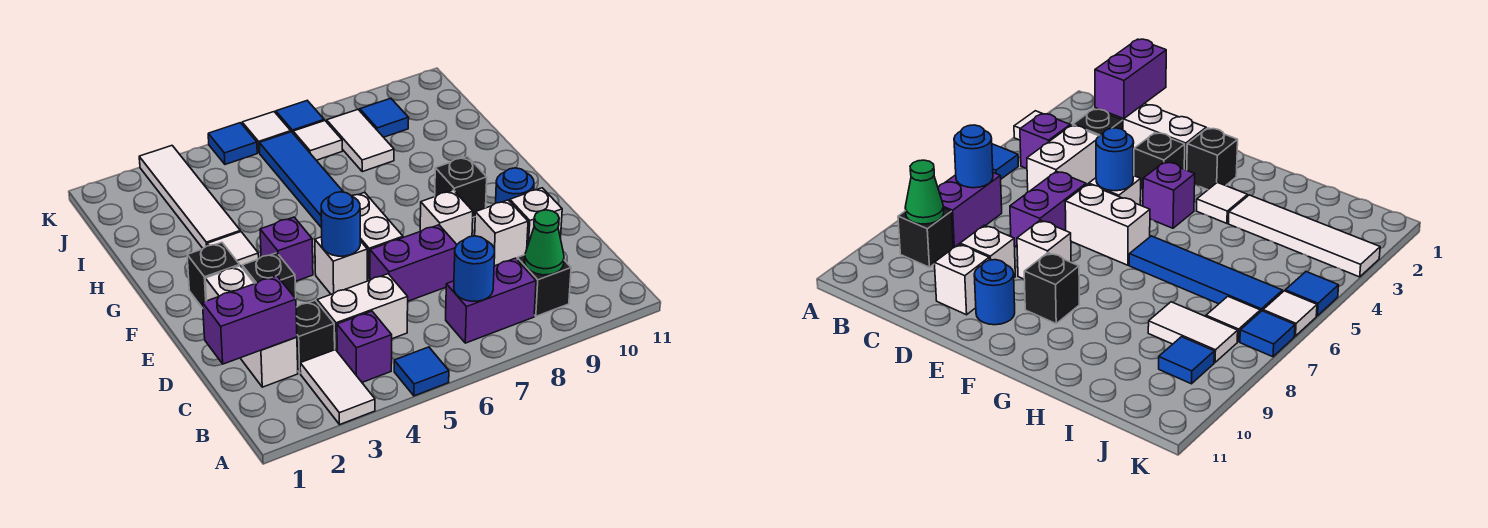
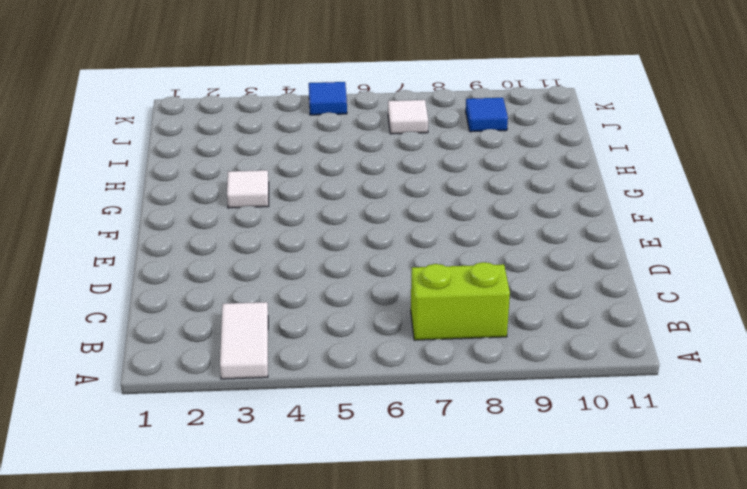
lime 1x2 brick [411,262,510,340] -> purple 1x2 brick [446,258,536,343]
none -> blue 1x1 tile [394,347,449,396]
none -> purple 1x1 brick [337,311,392,382]
none -> black 1x1 brick [517,255,571,316]
none -> white 1x3 brick [205,266,298,387]

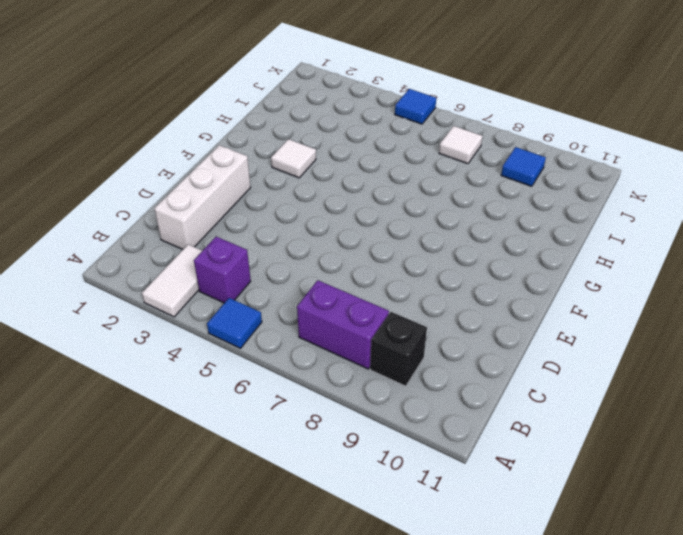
none -> black 1x1 brick [296,300,335,373]
none -> white 1x2 brick [317,274,408,351]
none -> purple 1x2 brick [370,225,457,301]
none -> white 1x1 brick [475,200,528,266]

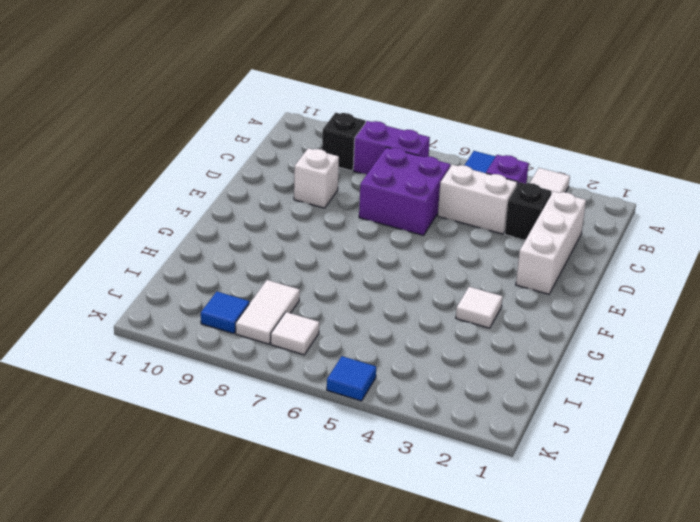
purple 2x2 brick [359,147,450,235] -> purple 1x2 brick [370,225,457,301]
none -> white 1x1 brick [510,188,562,247]
none -> black 1x1 brick [242,253,296,299]
none -> white 1x1 brick [315,237,367,294]
none -> white 1x2 brick [352,192,403,281]

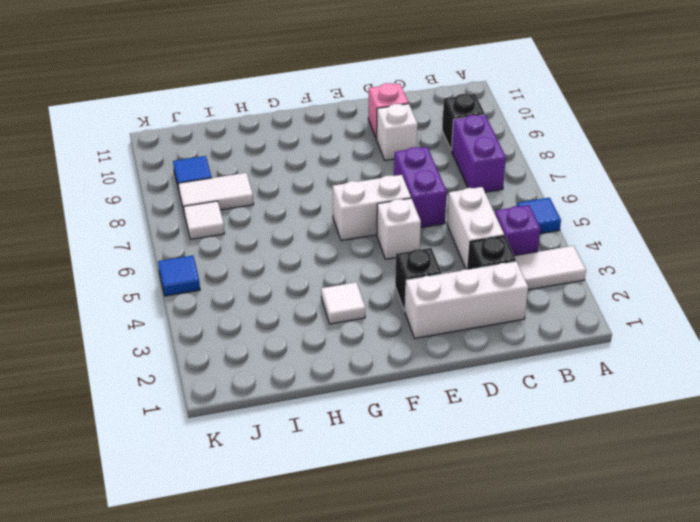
pink 1x1 brick [368,83,409,139] -> white 1x1 brick [510,188,562,247]
none -> white 1x1 brick [420,190,473,244]
none -> blue 1x1 round brick [496,168,534,203]
none -> black 1x1 brick [187,242,240,308]
none -> purple 1x1 brick [260,217,313,281]

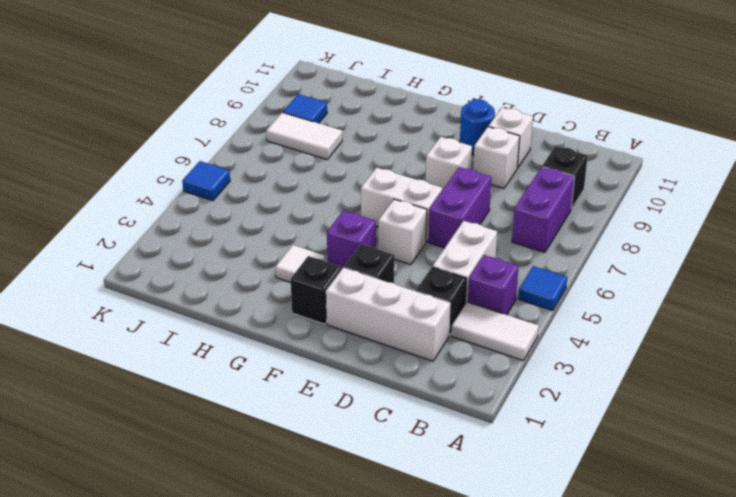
none -> black 1x1 brick [435,157,487,217]
none -> blue 1x4 tile [259,132,343,228]
none -> white 1x4 tile [139,146,240,248]
none -> white 1x1 tile [293,121,342,160]

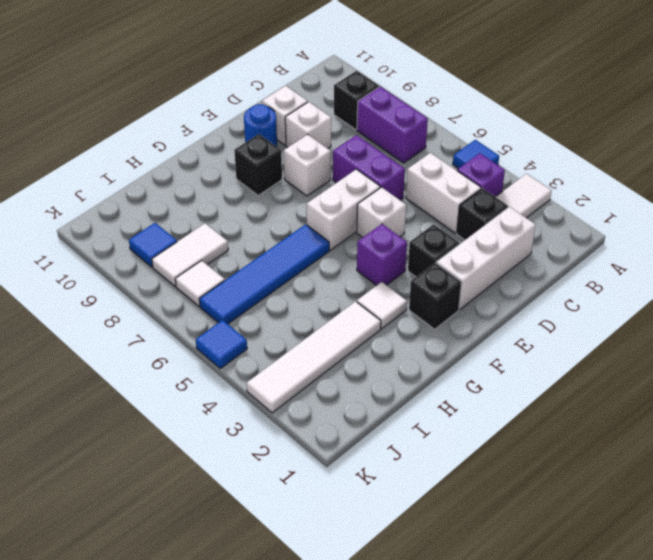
none -> white 1x1 tile [242,112,291,153]
none -> blue 1x1 tile [276,101,324,133]
none -> blue 1x1 round brick [454,236,495,301]
none -> green 1x1 cone [525,210,564,275]

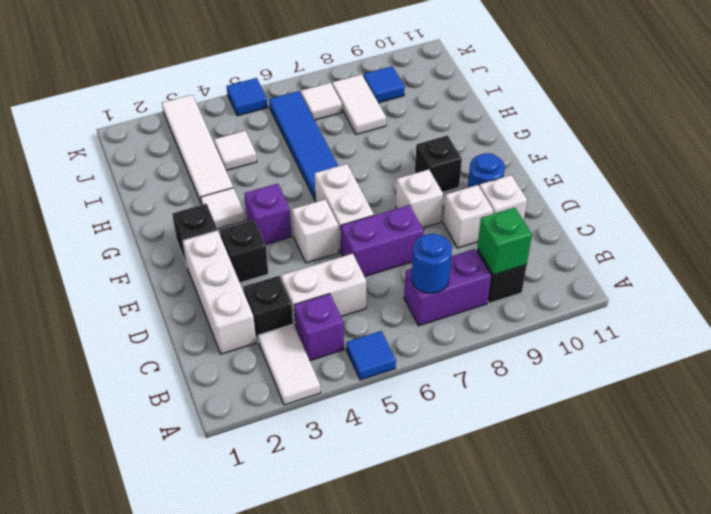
green 1x1 brick [477,208,532,275] -> green 1x1 cone [525,210,564,275]
white 1x1 tile [214,131,257,171] -> white 1x1 tile moved to [242,112,291,153]
none -> blue 1x1 tile [276,101,324,133]
none -> purple 1x2 brick [203,276,297,364]
none -> blue 1x1 round brick [321,192,360,256]

